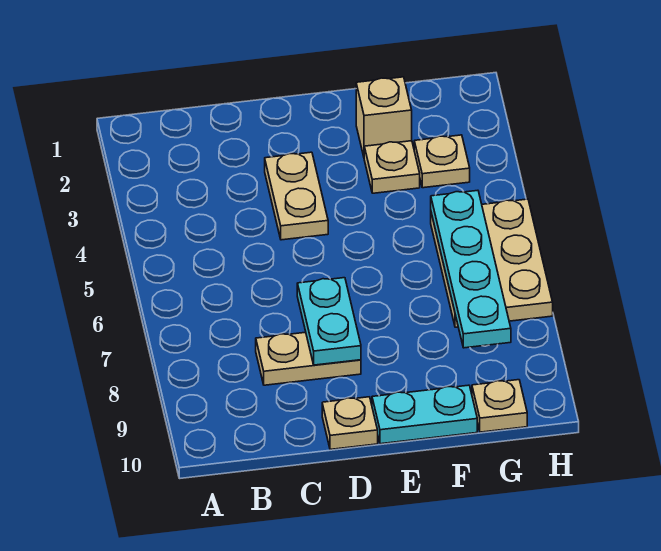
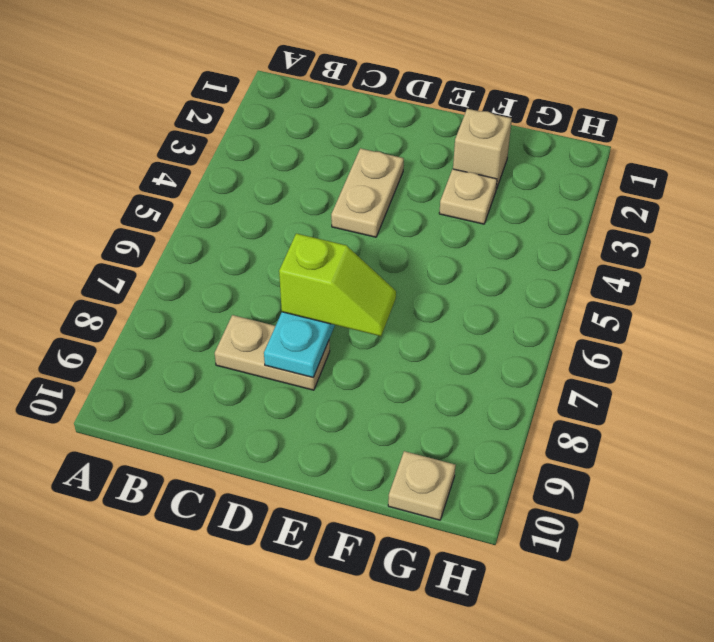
lime 1x2 slope [279,234,396,336] -> none
none -> tan 1x1 plate [322,397,378,449]
none -> cyan 1x2 plate [372,385,477,444]

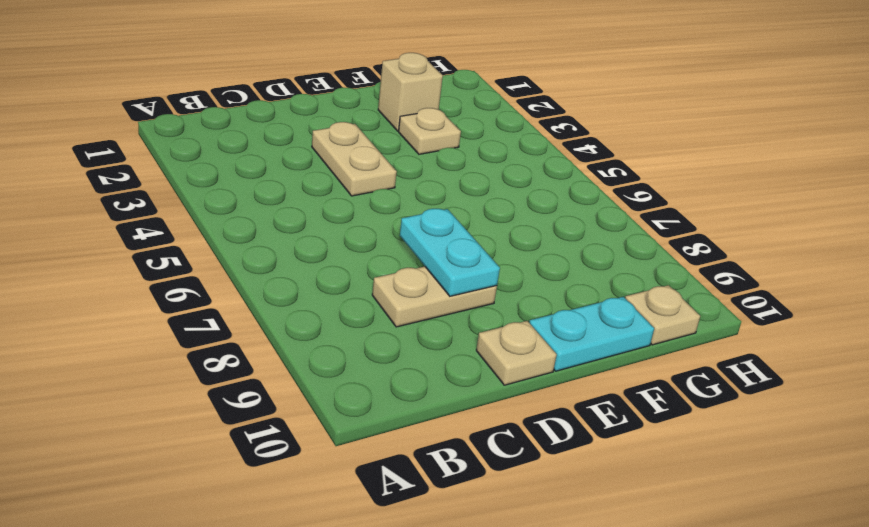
none -> tan 1x1 plate [414,135,470,188]
none -> tan 2x3 plate [431,199,553,327]

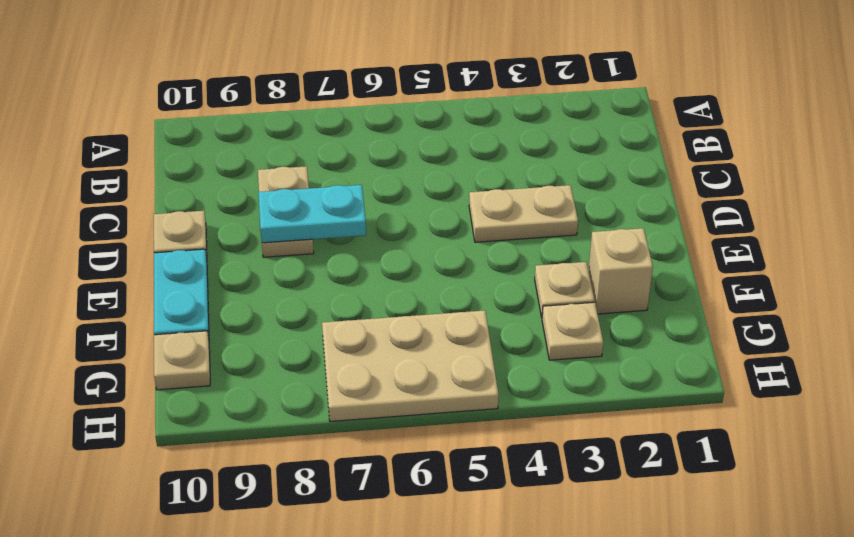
none -> cyan 1x4 plate [431,190,511,348]

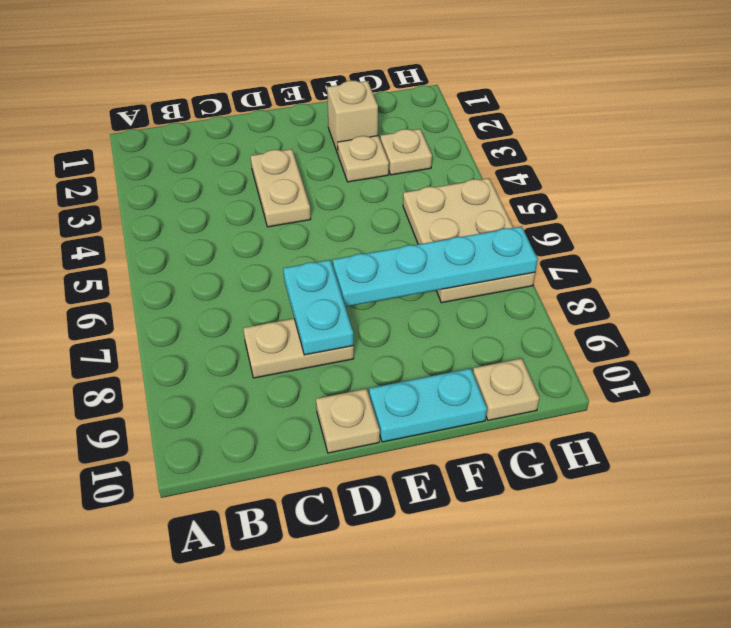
cyan 1x4 plate [333,226,538,307] -> cyan 1x4 plate turned to [431,190,511,348]

